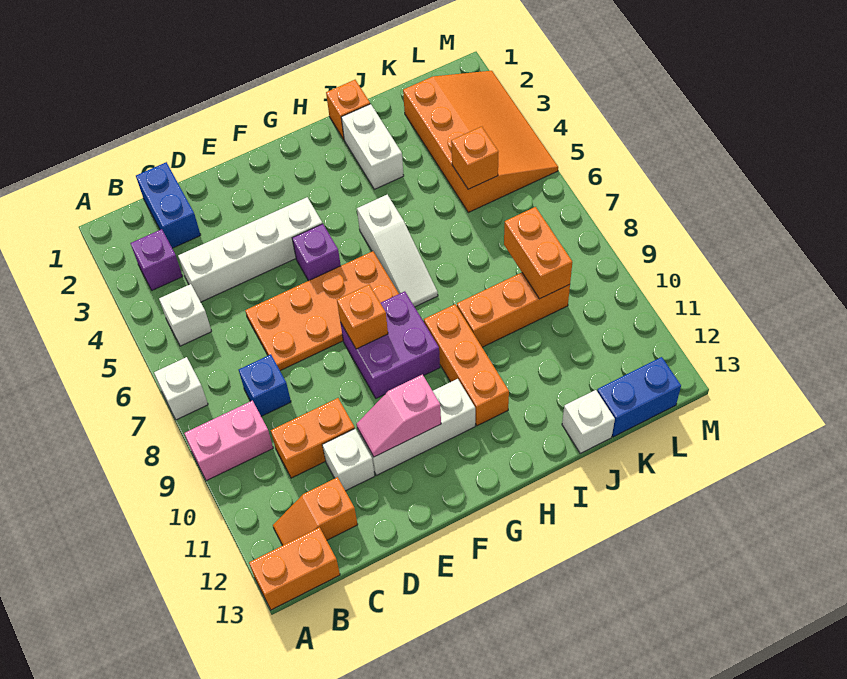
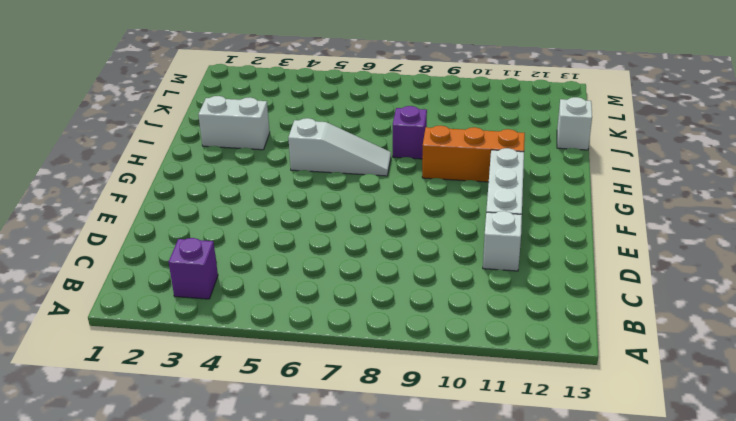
purple 1x1 brick [393,106,427,159] -> purple 1x1 brick moved to [292,224,341,281]
none -> white 1x1 brick [154,357,208,420]
none -> pink 1x2 brick [184,401,273,481]
none -> orange 1x2 brick [249,527,340,610]

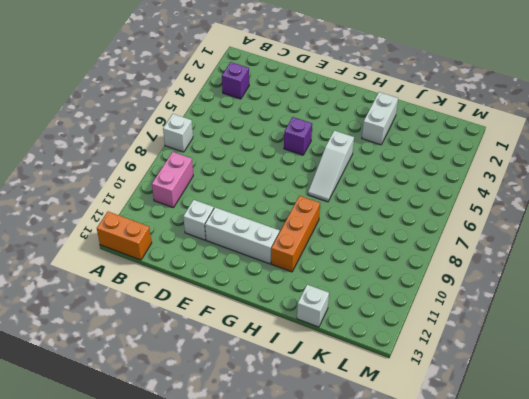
pink 1x2 brick [152,152,193,207] -> pink 1x2 brick turned to [184,401,273,481]
none -> white 1x1 brick [159,284,212,346]
none -> orange 1x2 slope [273,477,358,545]
none -> blue 1x2 brick [136,162,201,248]

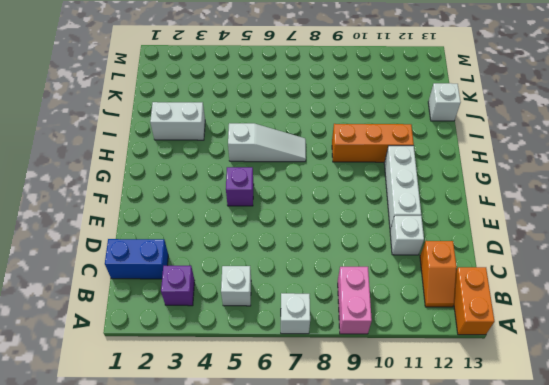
none -> white 1x4 brick [178,197,322,302]
none -> blue 1x1 brick [239,354,291,416]
none -> orange 1x2 brick [271,398,355,478]

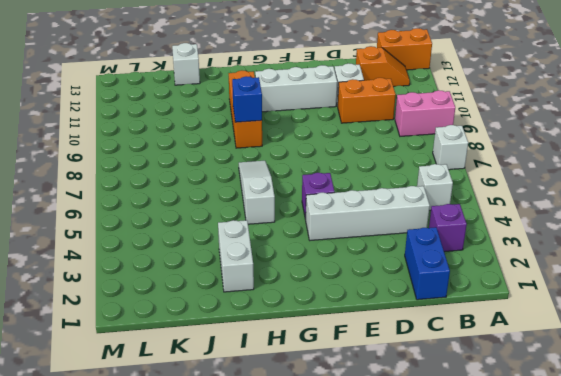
blue 1x1 brick [232,76,262,122] -> blue 1x1 brick moved to [239,354,291,416]
none -> orange 2x4 plate [245,251,399,371]
none -> purple 2x2 brick [340,291,440,398]
none -> orange 1x1 brick [326,80,370,139]

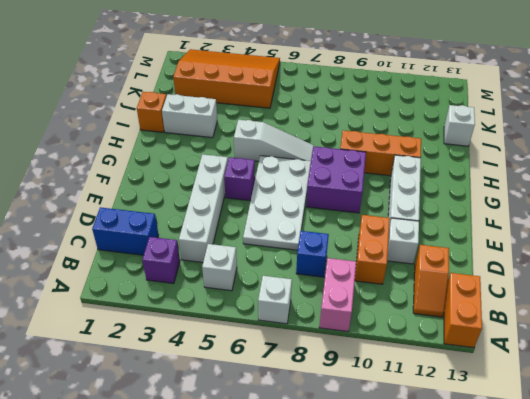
white 2x4 plate [243,156,311,250] -> orange 2x4 plate [245,251,399,371]
none -> orange 1x3 brick [457,273,570,347]
none -> blue 1x2 brick [597,357,681,437]
none -> pink 1x2 slope [357,375,441,457]

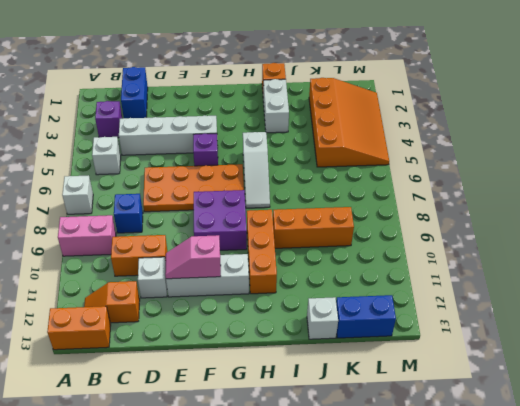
none -> orange 1x1 brick [337,285,388,349]
none -> orange 1x1 brick [451,126,499,189]
none -> orange 1x2 brick [504,207,572,299]

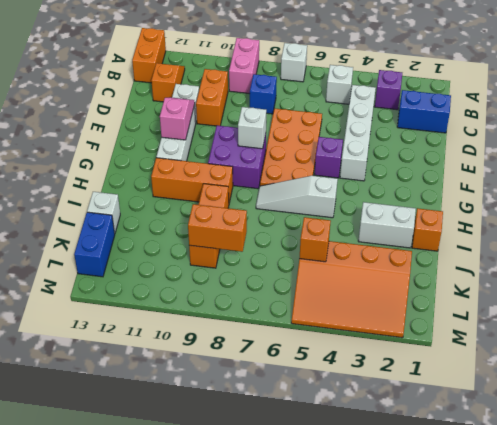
white 1x1 brick [238,107,266,149] -> orange 1x1 brick [337,285,388,349]

